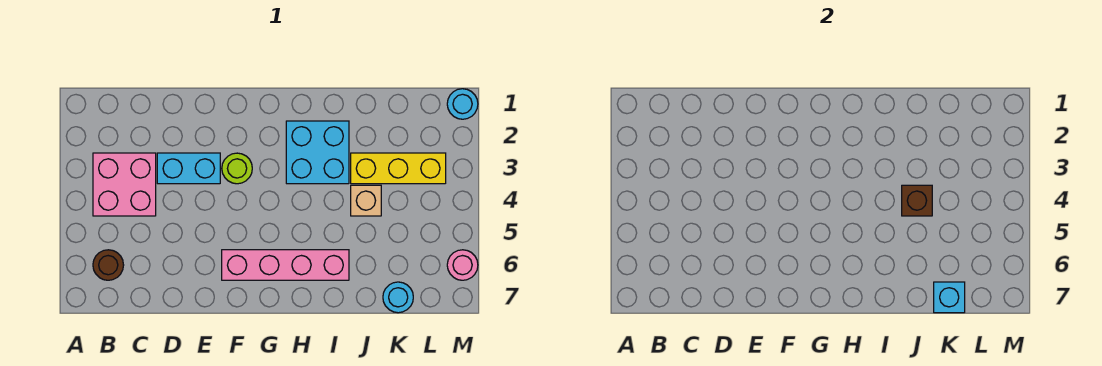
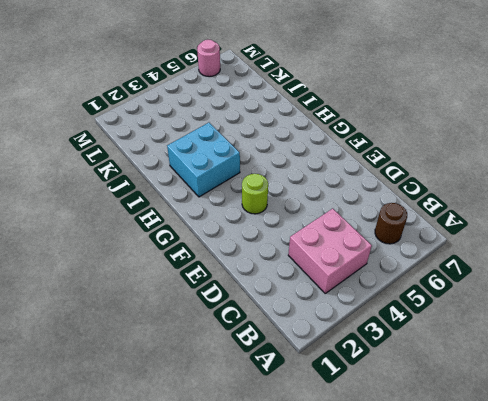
none -> cyan 1x2 brick [157,153,220,184]
none -> pink 1x4 brick [222,250,349,280]
none -> yellow 1x3 brick [351,153,446,184]

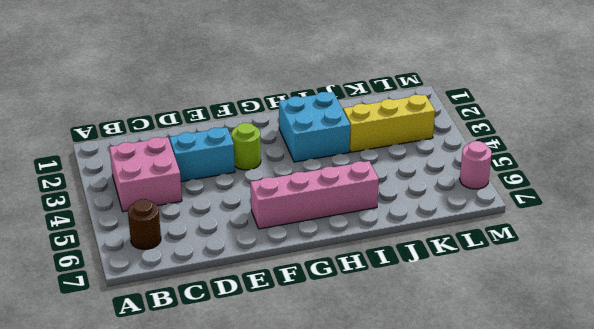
none -> tan 1x1 brick [351,185,381,216]
none -> cyan 1x1 round brick [383,282,413,313]
none -> cyan 1x1 round brick [447,89,478,119]

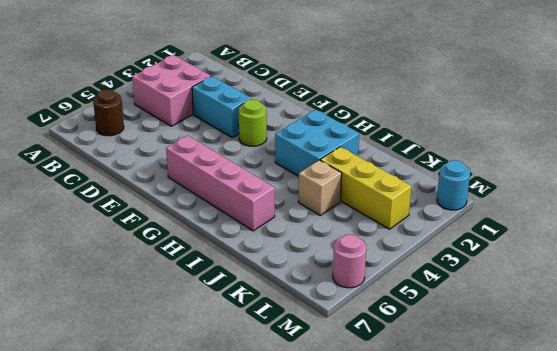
none -> cyan 1x1 round brick [383,282,413,313]
none -> brown 1x1 brick [902,185,932,216]
none -> cyan 1x1 brick [934,282,965,313]

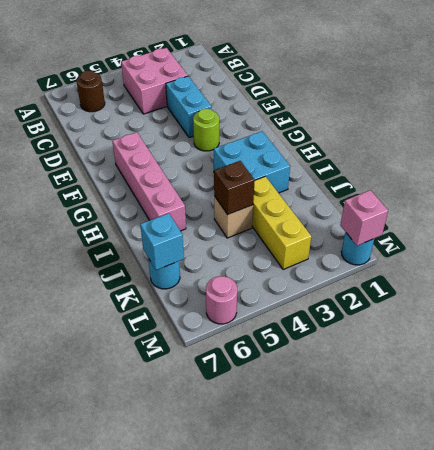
pink 1x1 brick [340,190,388,246] -> none

